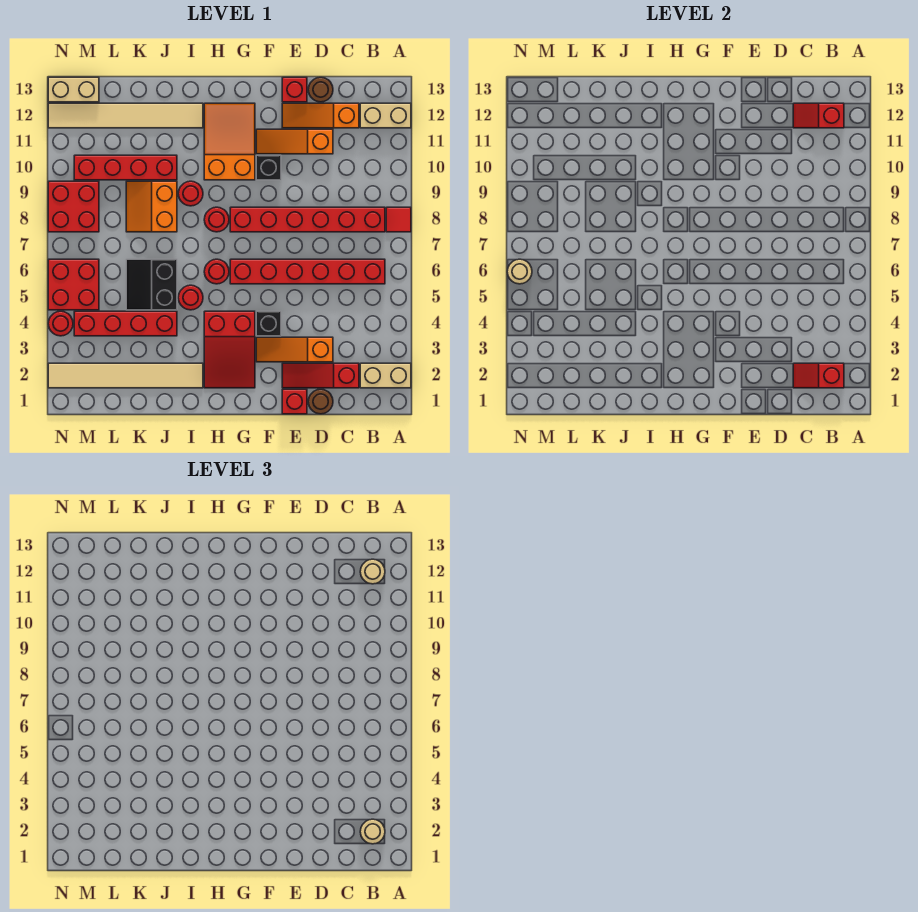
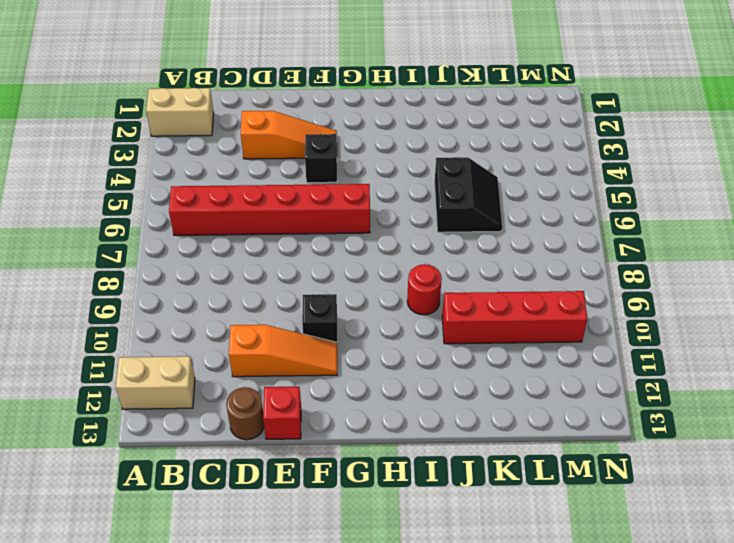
none -> red 1x1 tile [386,207,411,232]
none -> red 1x6 brick [230,207,385,232]
none -> red 1x3 slope [282,363,359,388]
none -> orange 1x3 slope [282,103,359,128]

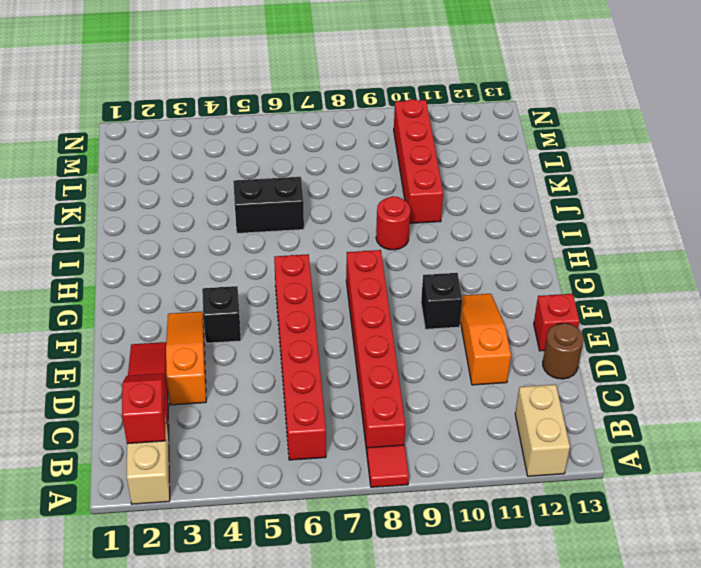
none -> orange 1x3 slope [282,103,359,128]
none -> brown 1x1 round brick [308,389,333,414]
none -> red 1x1 brick [282,389,307,414]
none -> red 2x3 slope [204,311,255,388]

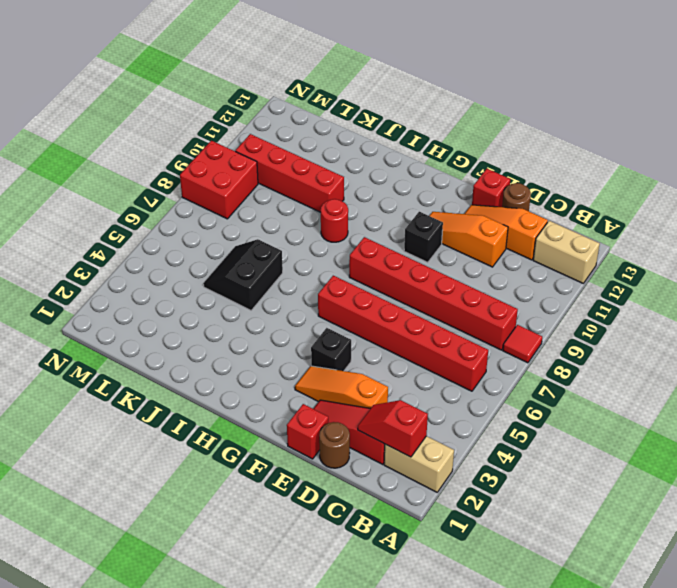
none -> red 2x3 slope [204,311,255,388]
none -> orange 2x3 slope [204,103,255,180]
none -> red 1x1 round brick [204,259,229,284]
none -> red 1x1 round brick [204,207,229,232]

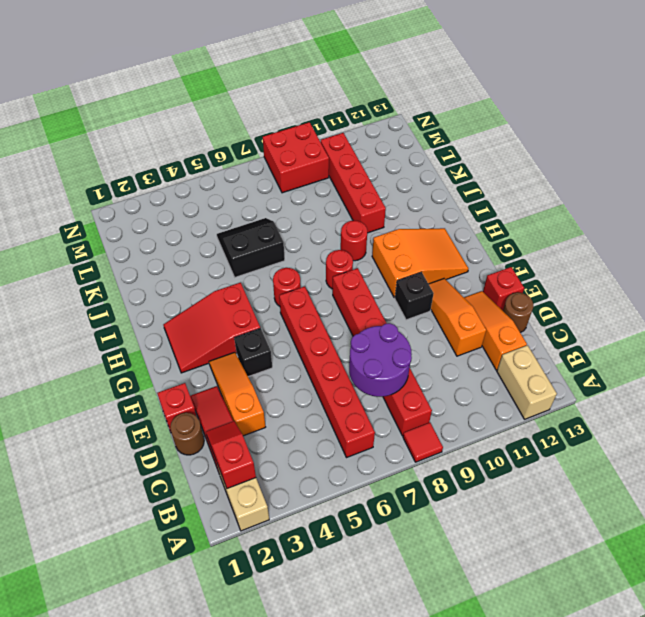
purple 2x2 round brick [349,323,412,397] -> none
none -> tan 1x6 tile [48,363,203,388]
none -> red 1x1 round brick [178,285,203,310]
none -> tan 1x6 tile [48,103,203,128]
none -> red 1x4 brick [74,311,177,336]

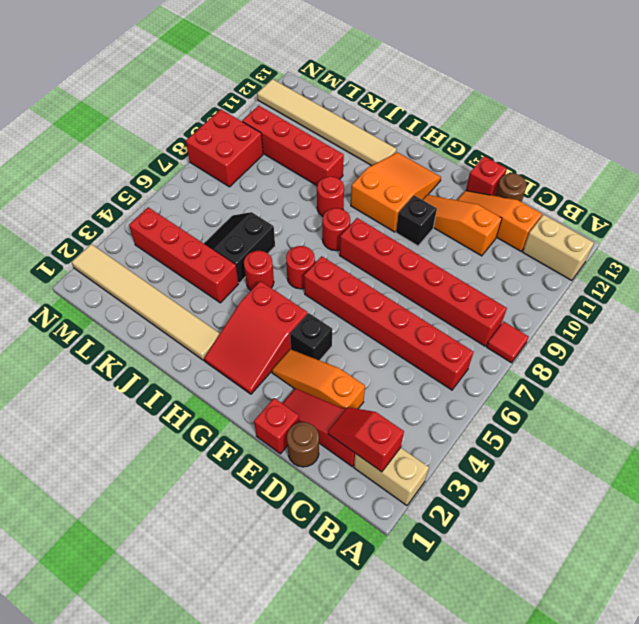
none -> orange 2x2 slope [126,181,177,232]
none -> red 2x2 brick [48,259,99,310]
none -> tan 1x2 brick [48,77,99,102]
none -> red 1x1 round brick [48,311,73,336]

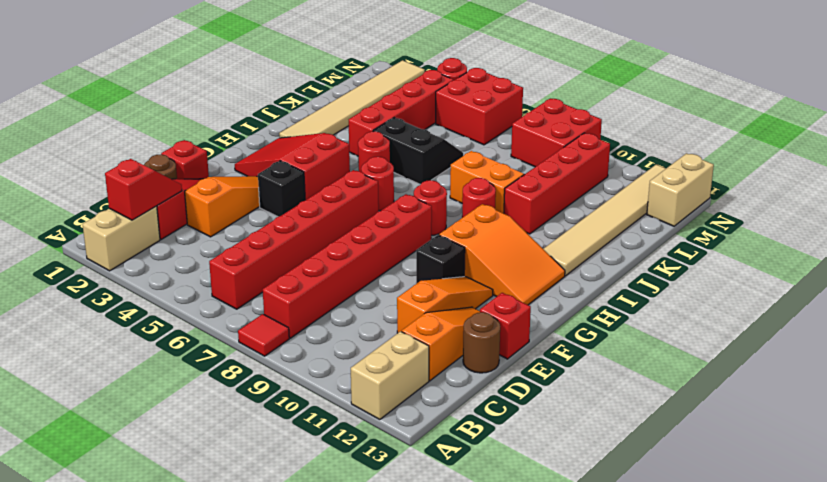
none -> red 1x2 slope [793,103,844,128]
none -> tan 1x1 round brick [507,259,532,284]
none -> tan 1x1 round brick [360,819,385,844]
none -> tan 1x1 round brick [360,559,385,584]

